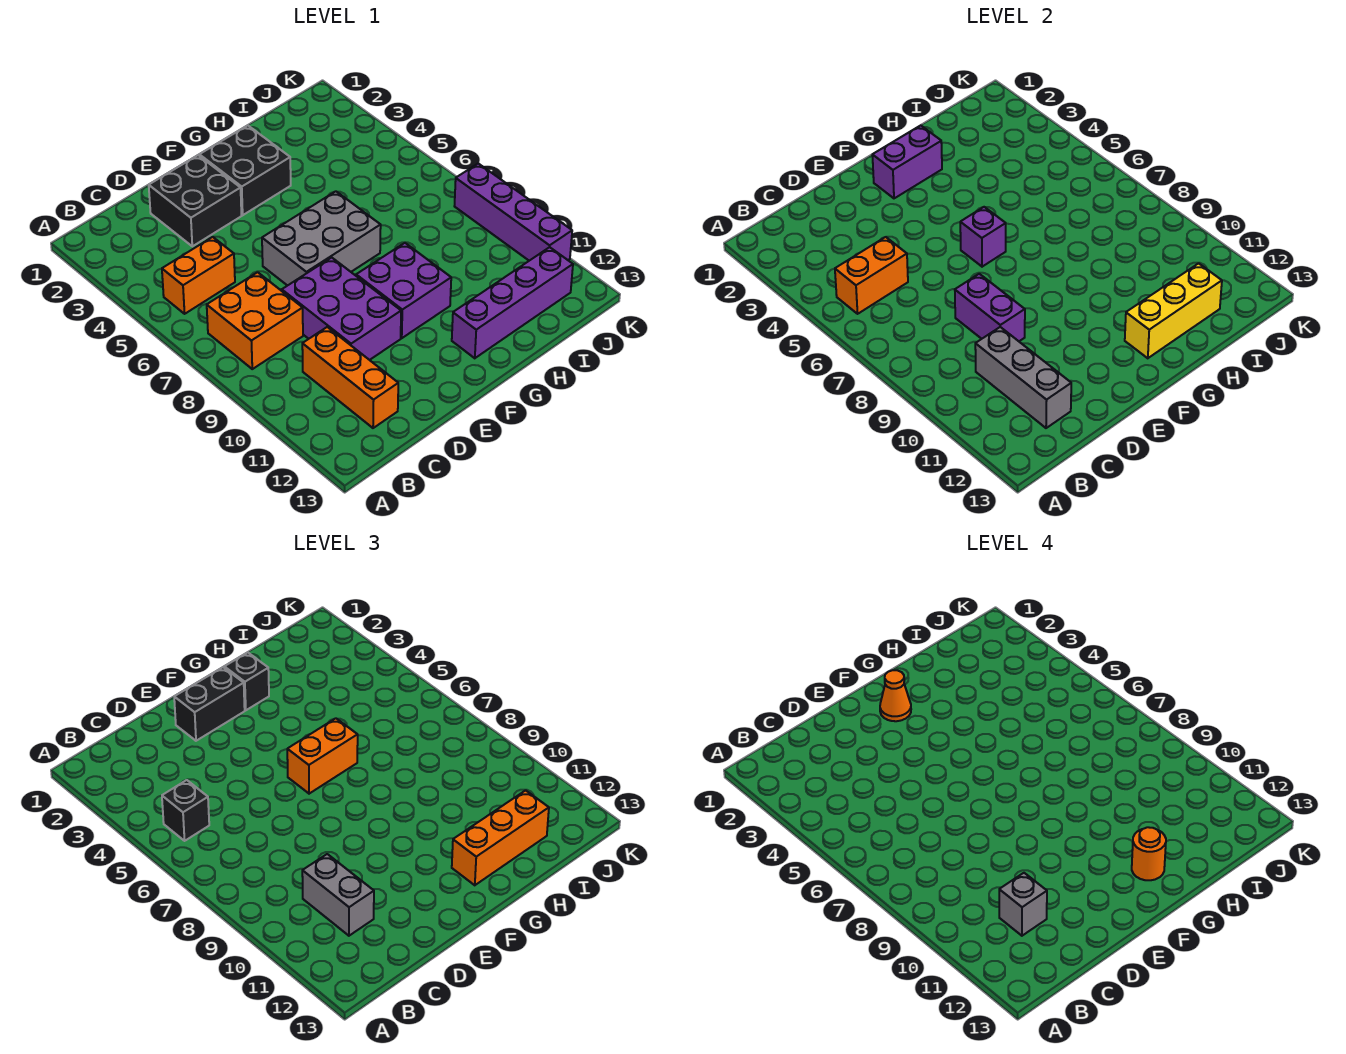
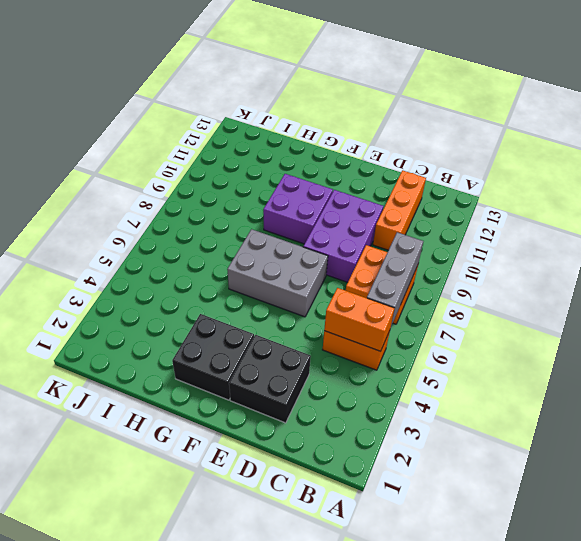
grey 1x3 brick [367,232,423,326] -> grey 1x3 brick moved to [975,327,1071,428]
none -> purple 1x4 brick [452,247,573,358]
none -> purple 1x4 brick [455,164,572,261]
none -> purple 1x2 brick [955,274,1025,341]

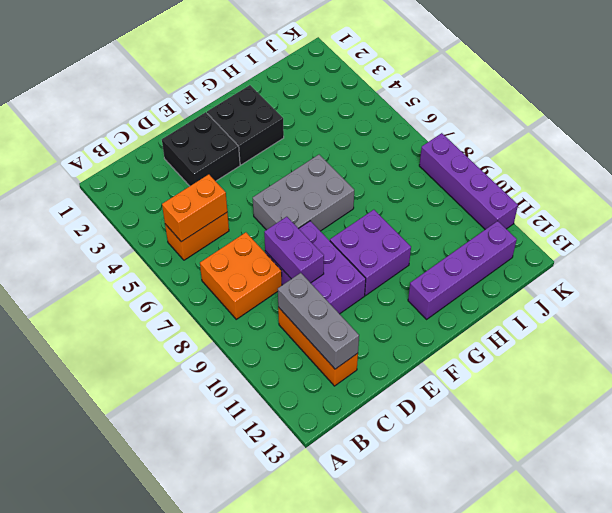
none -> purple 1x2 brick [872,125,942,198]
none -> purple 1x1 brick [960,207,1006,267]
none -> yellow 1x3 brick [1125,263,1222,358]

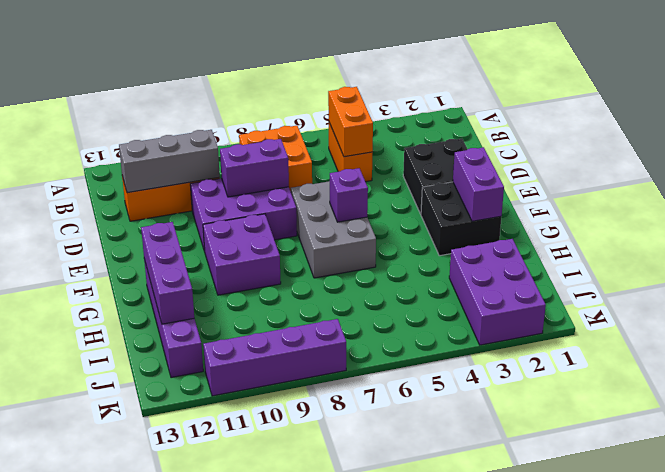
purple 1x3 brick [141,222,194,324] -> yellow 1x3 brick [1125,263,1222,358]
purple 2x3 brick [449,239,546,345] -> none
none -> black 1x1 brick [162,780,209,841]
none -> grey 1x2 brick [302,854,374,936]
none -> black 1x2 brick [174,667,245,741]

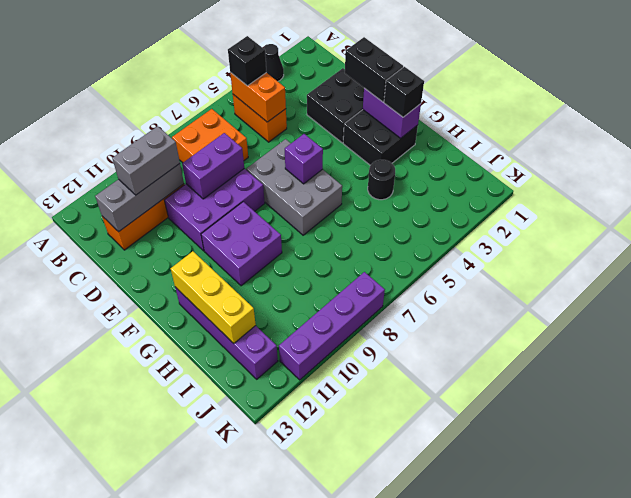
black 1x1 cone [264,44,284,81] -> none
black 1x1 round brick [368,160,395,200] -> none
none -> orange 1x2 brick [287,718,358,794]
none -> orange 1x3 brick [452,790,549,885]
none -> grey 1x1 brick [999,873,1047,936]

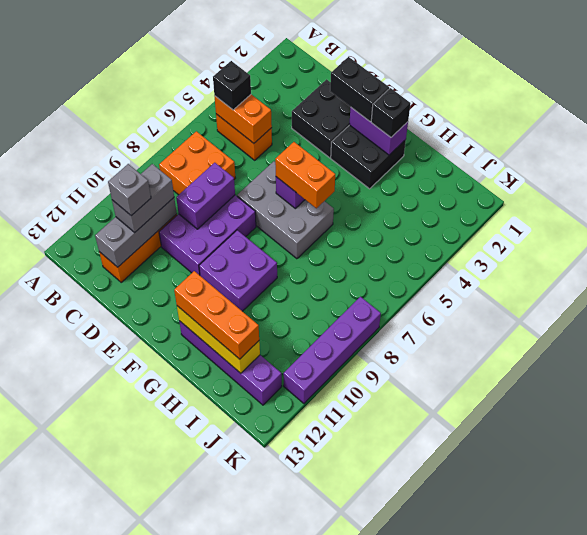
none -> orange 1x1 cone [880,670,911,721]
none -> orange 1x1 round brick [1132,827,1166,880]

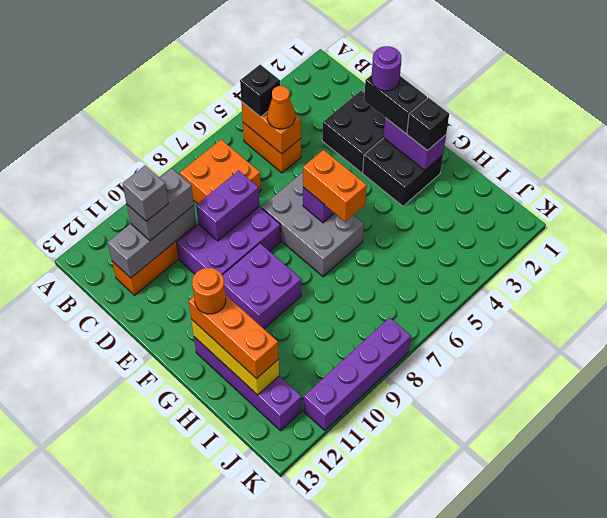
orange 1x1 cone [267,86,295,129] -> orange 1x1 cone moved to [880,670,911,721]
purple 1x1 round brick [371,46,401,91] -> none

